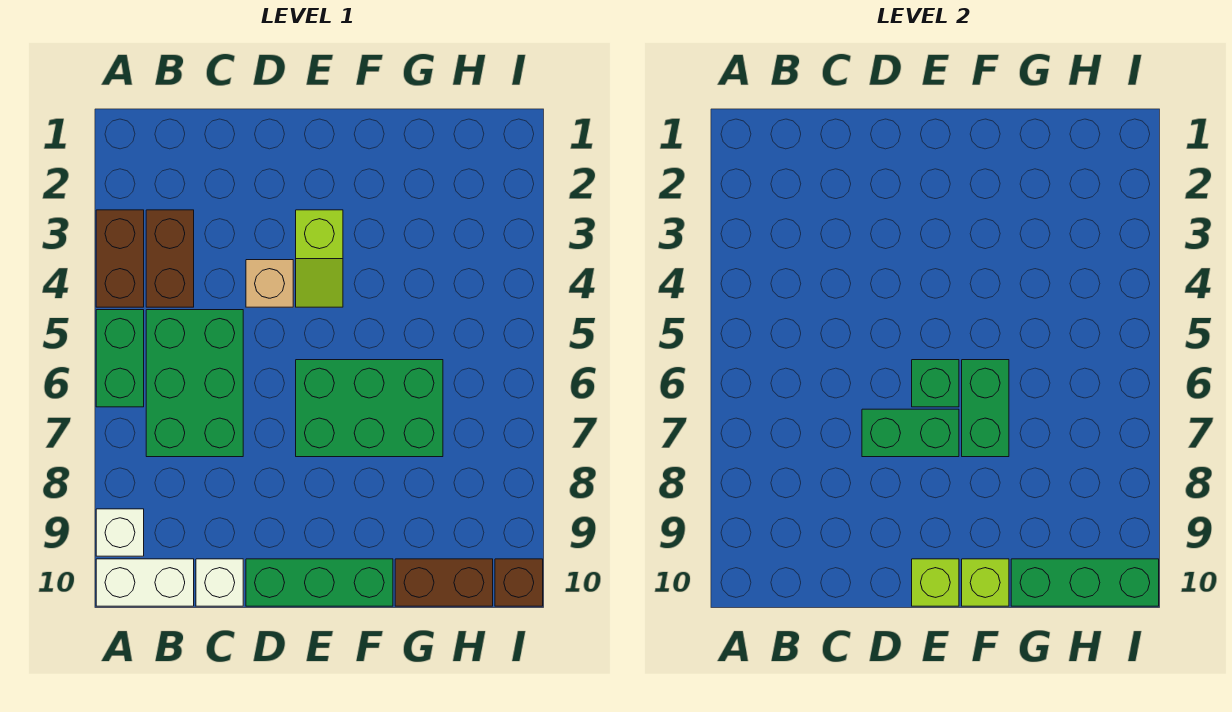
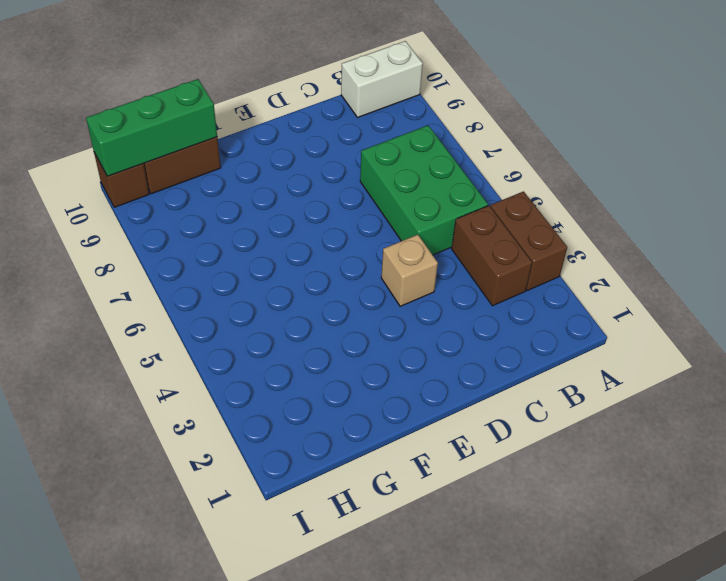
none -> green 1x2 brick [96,310,144,407]
none -> white 1x1 brick [96,509,144,556]
none -> white 1x1 brick [196,559,243,606]

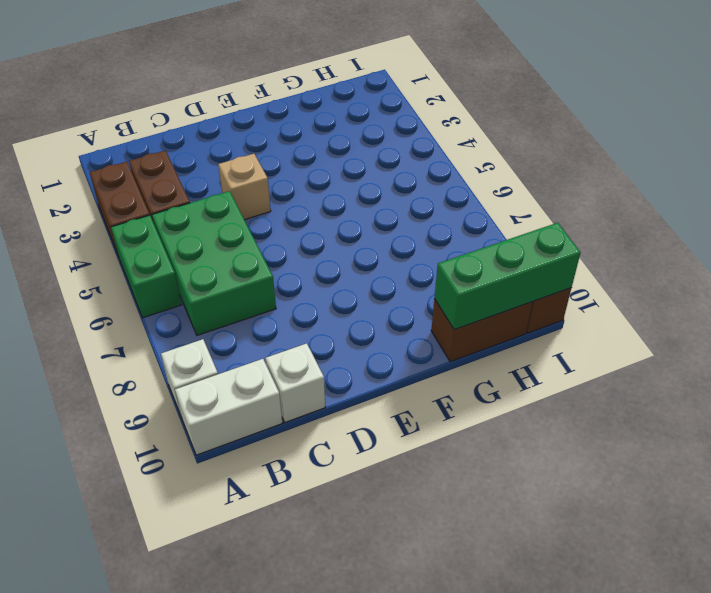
none -> green 1x3 brick [246,559,393,606]
none -> lime 1x2 slope [296,210,343,307]
none -> green 2x3 brick [296,360,443,457]

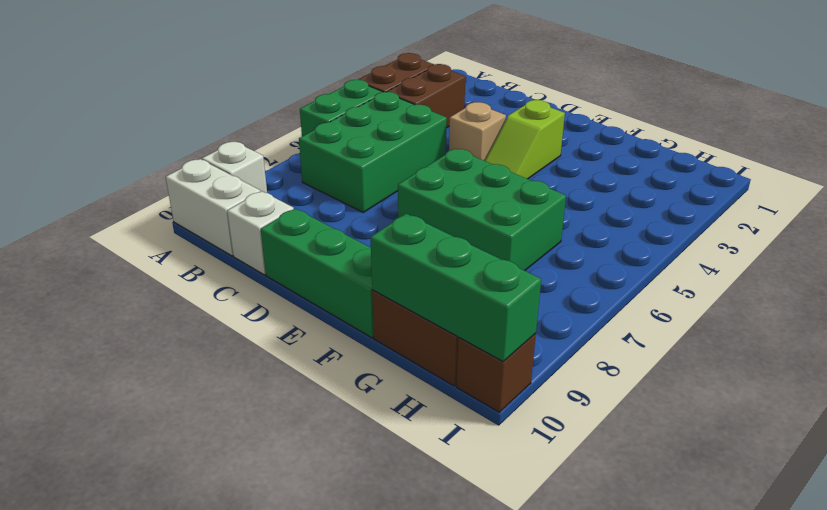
none -> green 1x2 brick [862,409,959,457]
none -> green 1x1 brick [912,360,959,407]
none -> lime 1x1 brick [912,559,959,606]

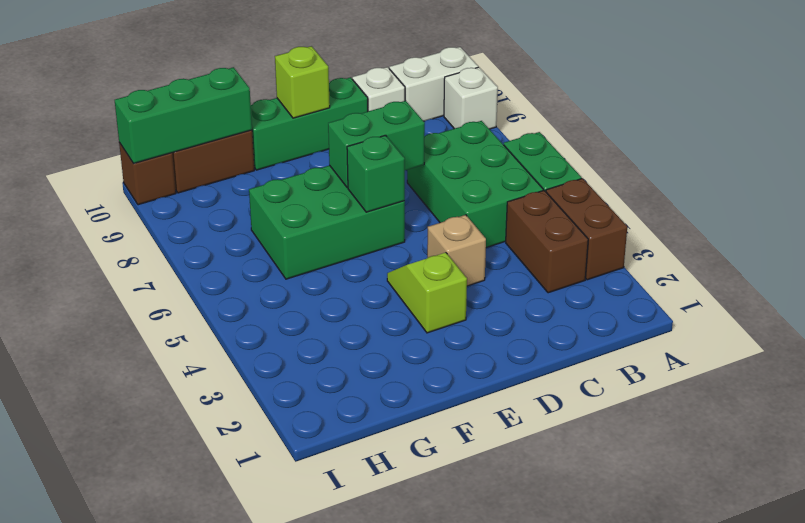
none -> green 1x2 brick [962,360,1009,457]
none -> lime 1x1 brick [962,559,1009,606]

